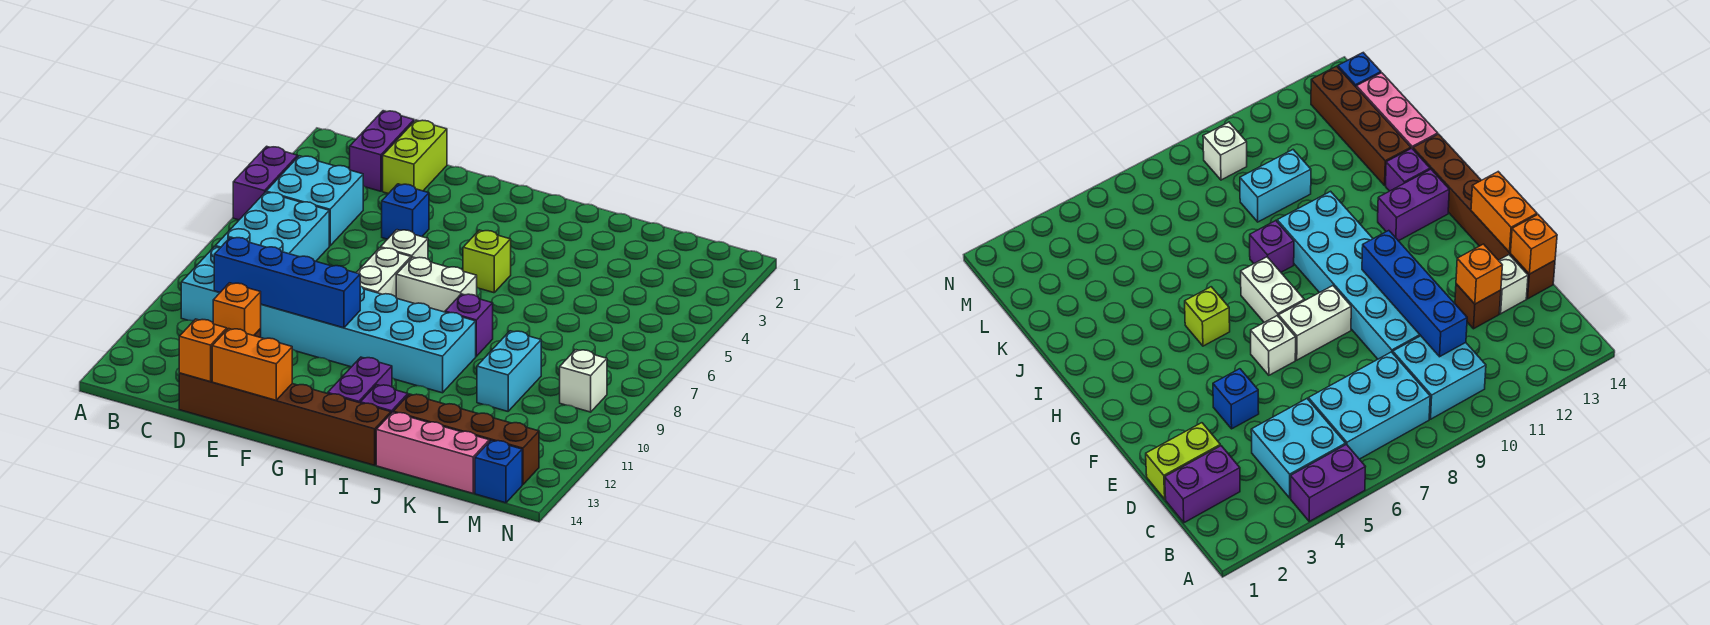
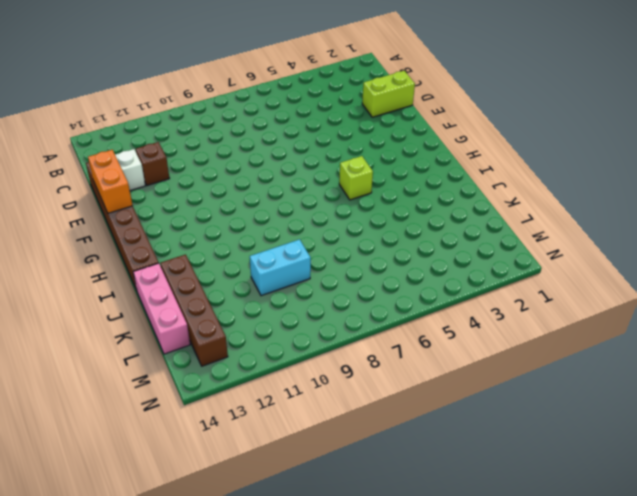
none -> purple 1x2 brick [233,146,298,220]
none -> cyan 2x2 brick [266,156,363,246]
none -> cyan 2x3 brick [215,192,329,261]

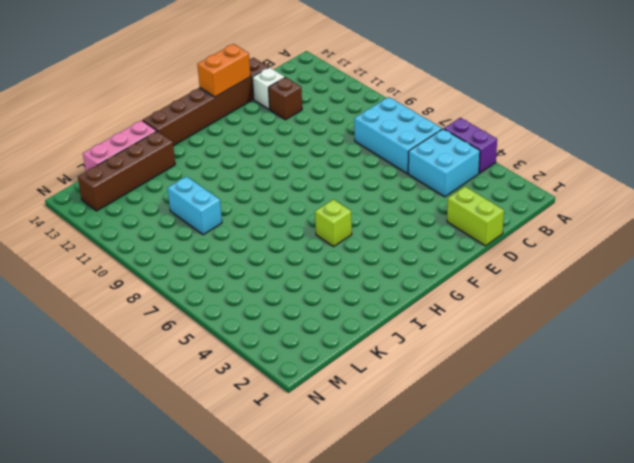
none -> cyan 2x2 brick [181,247,221,322]
none -> purple 1x2 brick [350,111,414,191]
none -> cyan 2x6 brick [260,286,476,393]

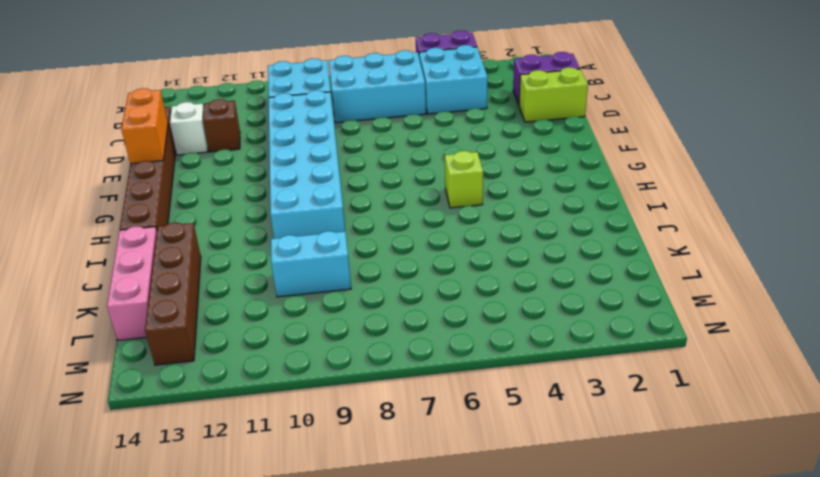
none -> blue 1x1 brick [382,184,429,239]
none -> white 1x1 brick [381,230,428,259]
none -> white 1x2 brick [357,248,411,297]

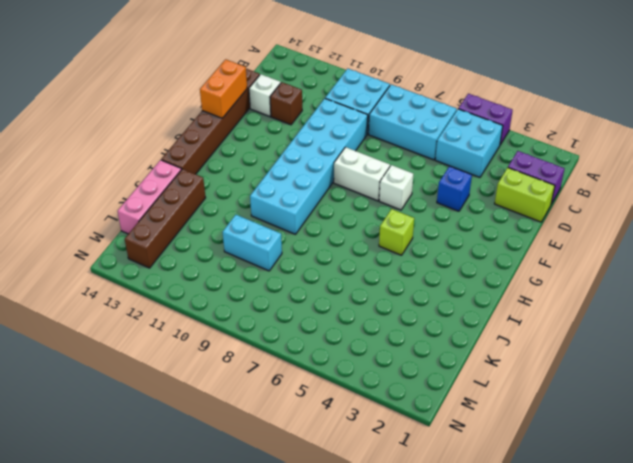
none -> white 1x2 brick [396,257,477,312]
none -> purple 1x2 brick [328,357,392,403]
none -> purple 1x1 brick [445,294,493,356]

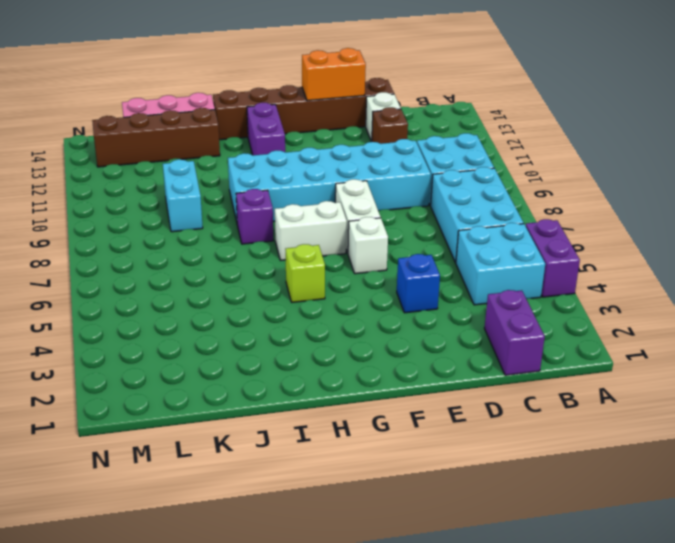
none -> lime 1x2 brick [383,120,447,194]
none -> purple 1x1 brick [360,385,408,413]
none -> white 1x1 brick [560,350,607,412]

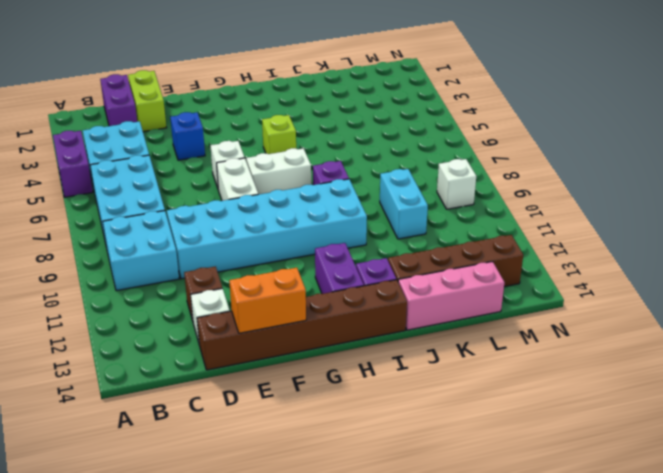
none -> blue 1x1 brick [475,440,522,503]
none -> blue 1x4 brick [214,237,360,328]
none -> orange 1x1 brick [213,283,261,336]

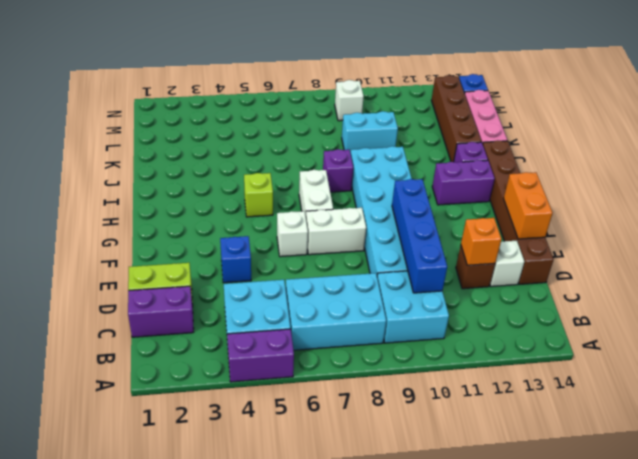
none -> orange 1x1 brick [179,319,227,382]

